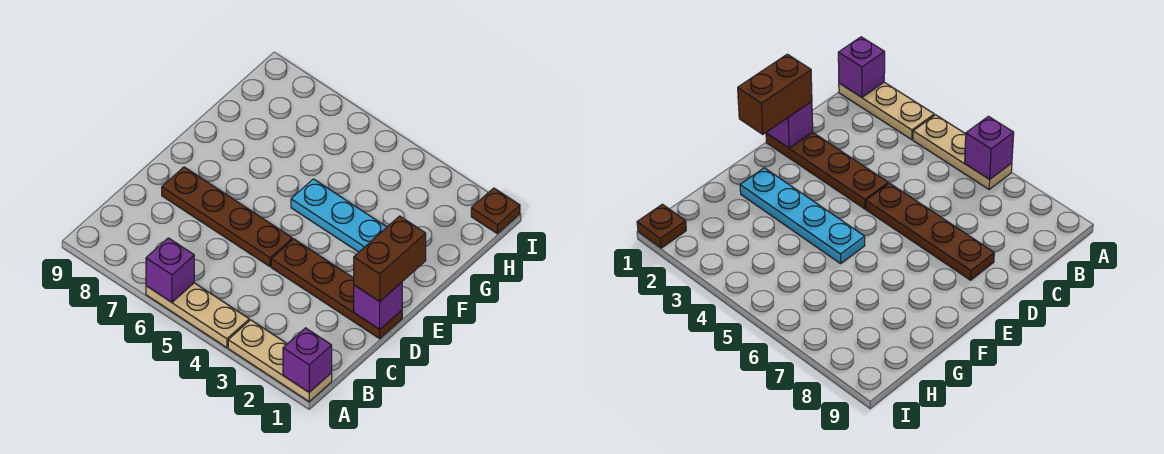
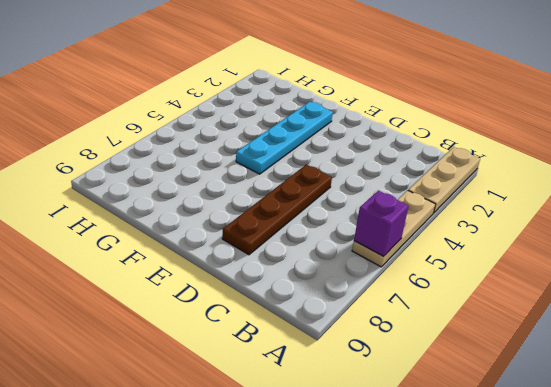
none -> brown 1x4 plate [271,239,402,339]
none -> brown 1x1 plate [471,188,520,234]

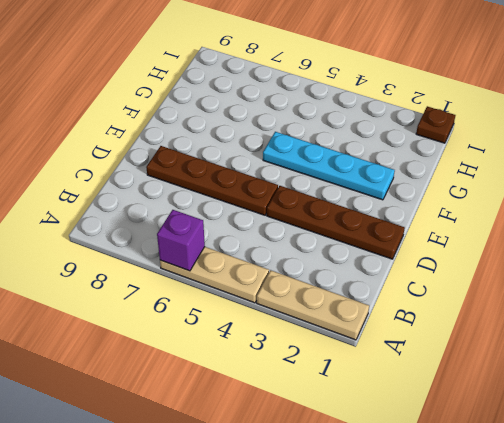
none -> purple 1x1 brick [283,328,332,392]
none -> purple 1x1 brick [354,282,402,329]

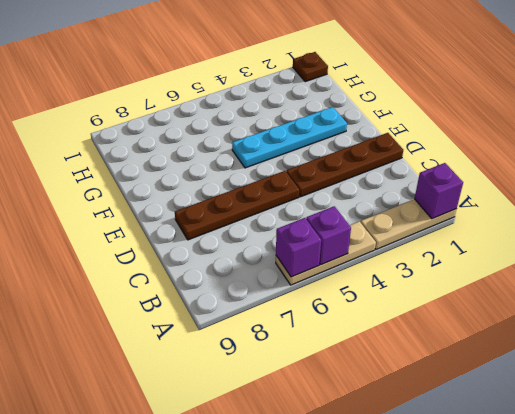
purple 1x1 brick [306,206,351,265] -> purple 1x1 brick moved to [354,282,402,329]
none -> brown 1x2 brick [354,216,426,301]

